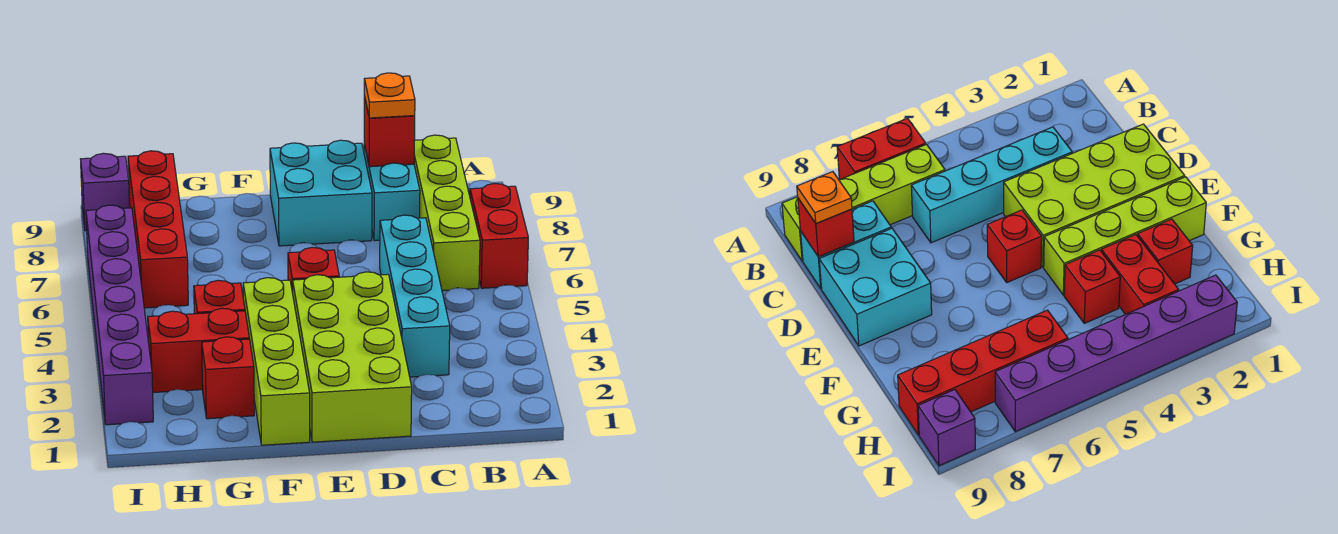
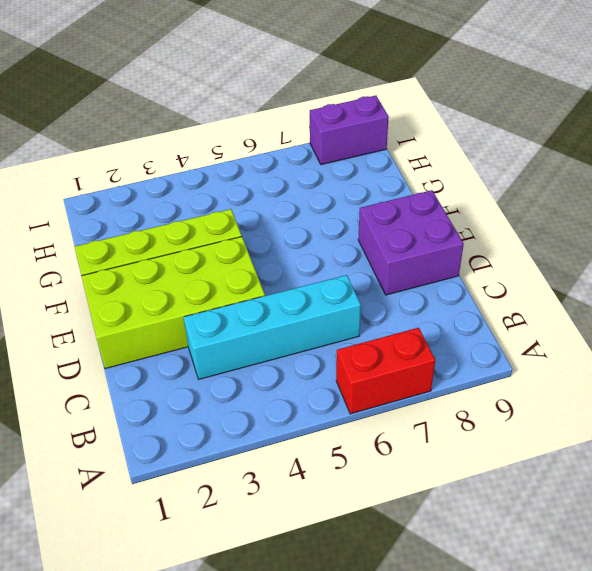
purple 2x2 brick [358,190,464,295] -> cyan 2x2 brick [270,140,372,246]
purple 1x2 brick [310,96,389,165] -> purple 1x1 brick [81,153,129,231]
none -> lime 1x4 brick [414,135,480,291]
none -> cyan 1x2 brick [364,145,420,241]
none -> red 1x1 brick [288,247,339,293]

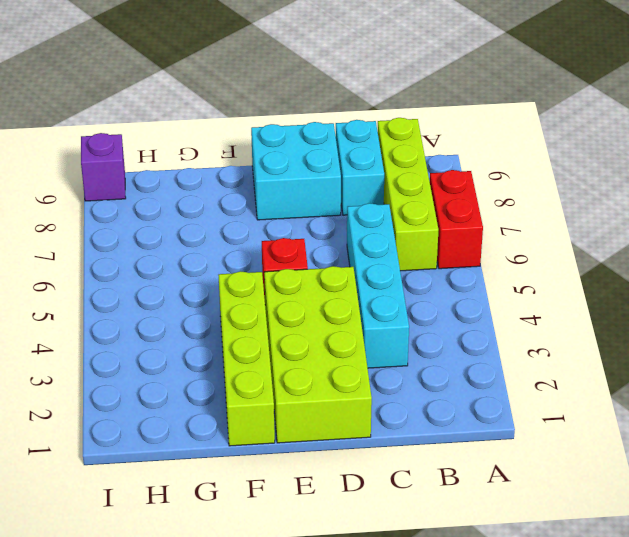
none -> red 1x1 brick [202,337,254,419]
none -> red 1x2 brick [148,308,249,393]
none -> red 1x1 brick [194,281,245,314]

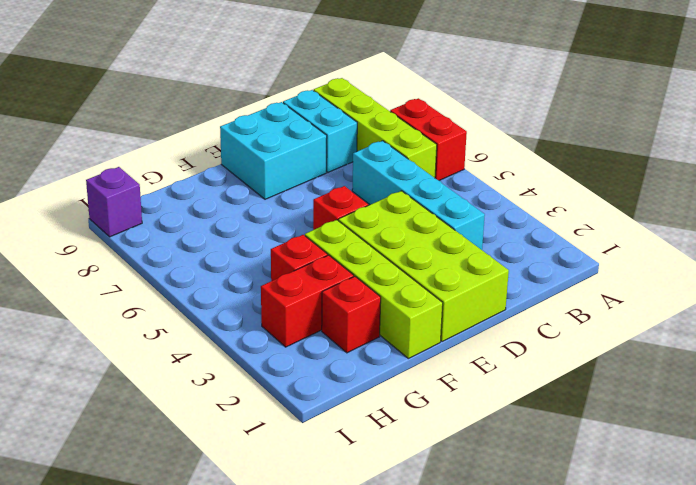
none -> red 1x4 brick [128,151,188,308]
none -> purple 1x6 brick [86,205,153,425]
none -> red 1x1 brick [364,96,415,167]

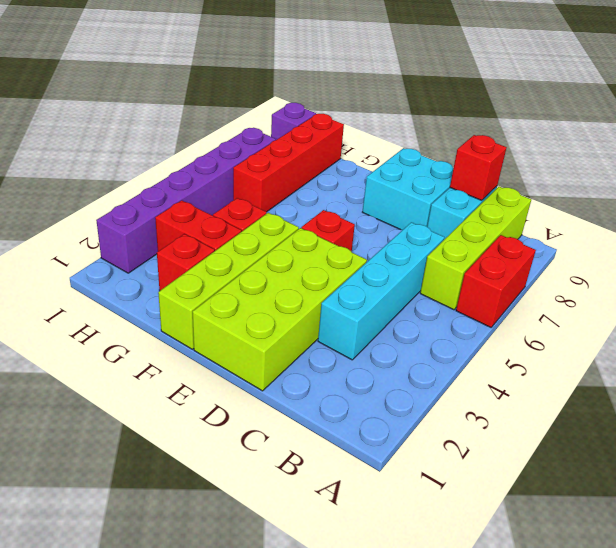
none -> orange 1x1 plate [364,73,415,118]

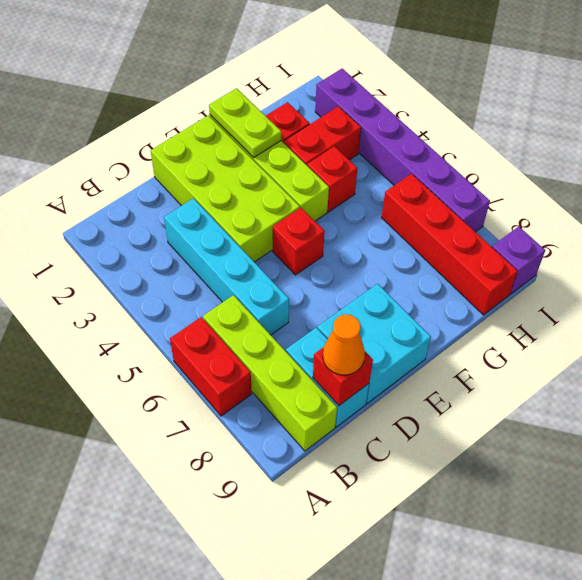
orange 1x1 cone [323,314,365,375] -> orange 1x1 plate [364,73,415,118]
lime 1x2 plate [209,88,281,158] -> none

